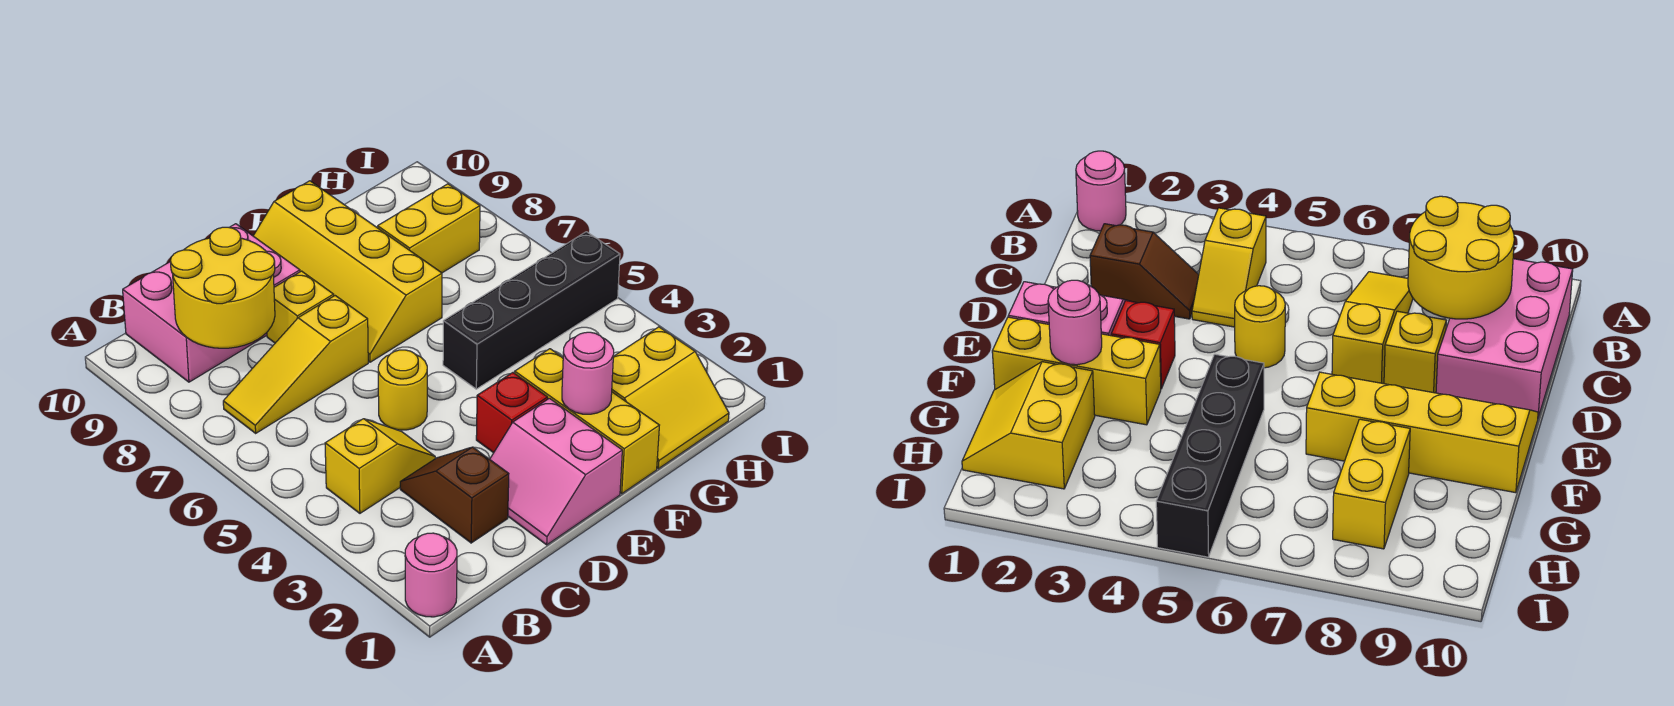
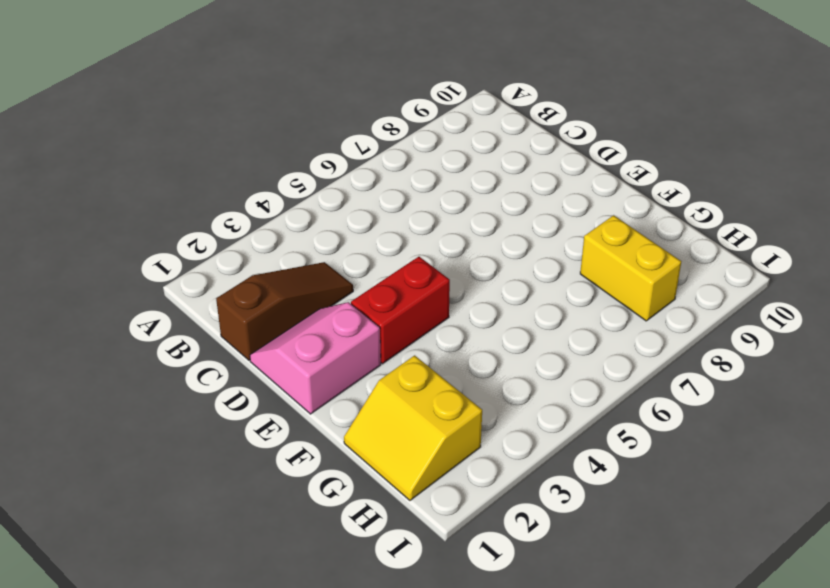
brown 1x3 slope [216,262,353,360] -> brown 1x2 slope [400,447,509,543]
red 1x2 brick [351,257,450,364] -> red 1x1 brick [476,373,548,453]
none -> pink 1x1 round brick [405,533,457,617]
none -> yellow 1x2 slope [325,419,435,513]
none -> yellow 1x3 slope [223,296,368,433]

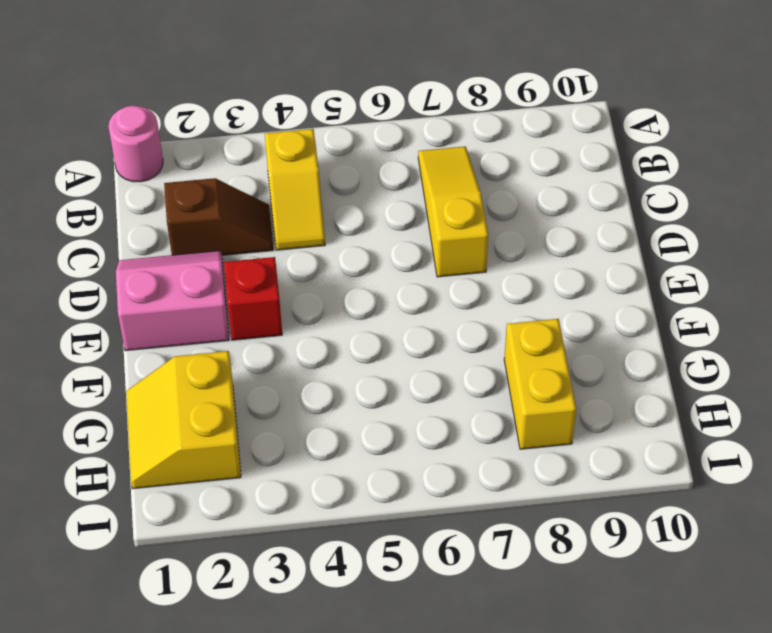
none -> pink 2x3 brick [123,224,300,382]
none -> yellow 1x1 round brick [378,350,427,430]
none -> yellow 1x1 brick [267,271,334,343]

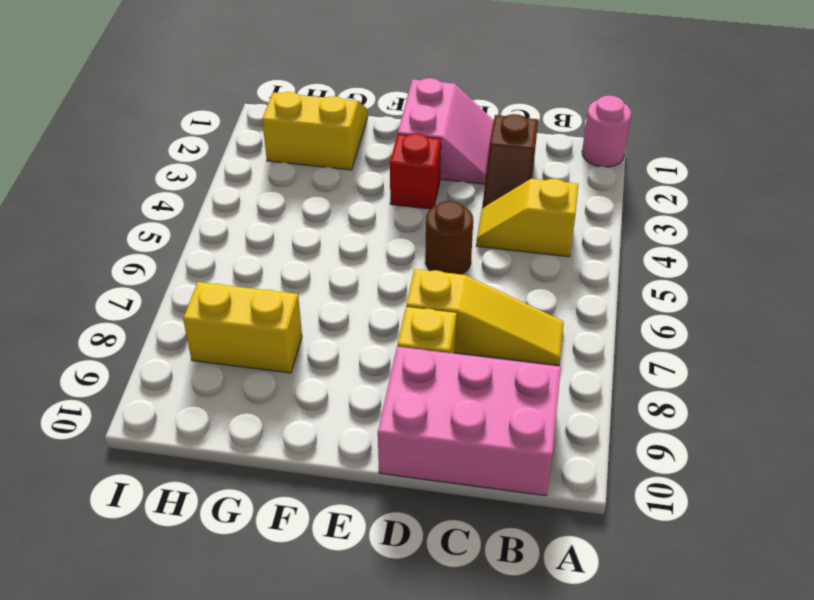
brown 1x1 round brick [425,201,473,274] -> yellow 1x1 round brick [378,350,427,430]
none -> yellow 2x4 slope [253,181,442,362]
none -> yellow 1x3 brick [515,349,659,494]
none -> black 1x4 brick [443,232,620,389]

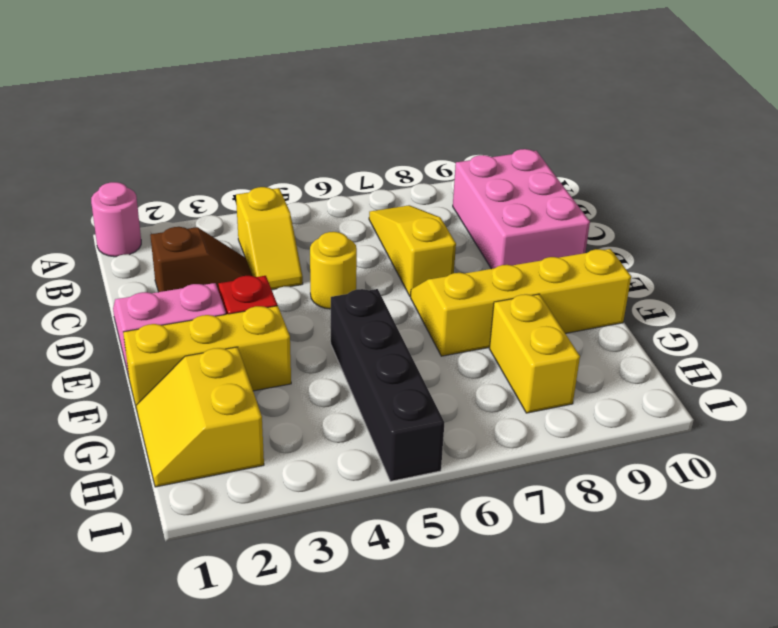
none -> yellow 1x1 brick [267,271,334,343]
none -> yellow 2x2 round brick [170,227,275,348]
none -> pink 1x1 round brick [562,332,614,414]

